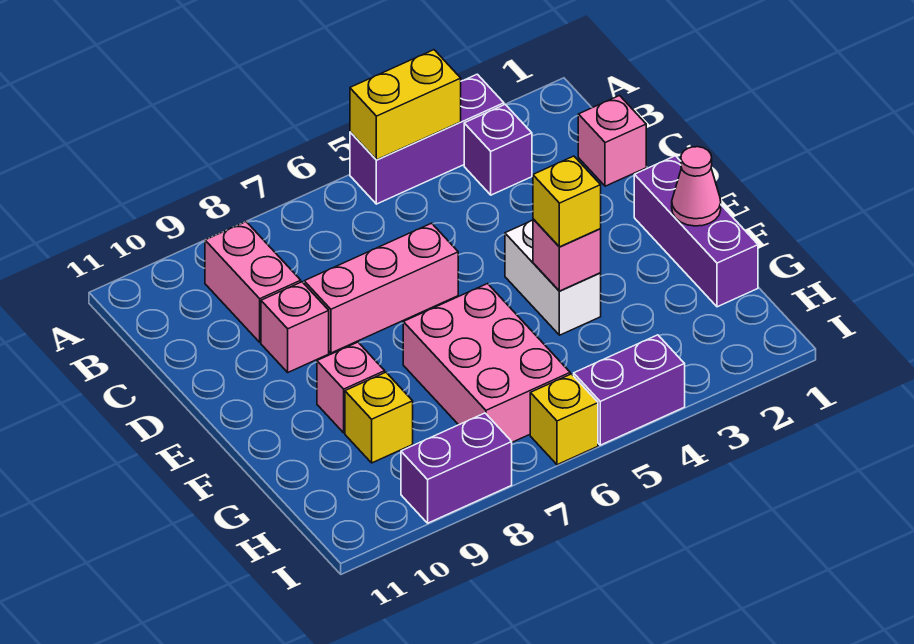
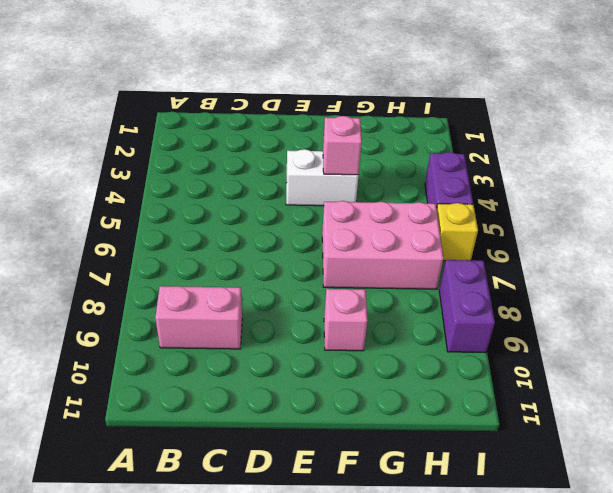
none -> purple 1x3 brick [350,74,504,204]
none -> purple 1x1 brick [464,105,532,195]
none -> pink 1x1 brick [578,96,646,186]

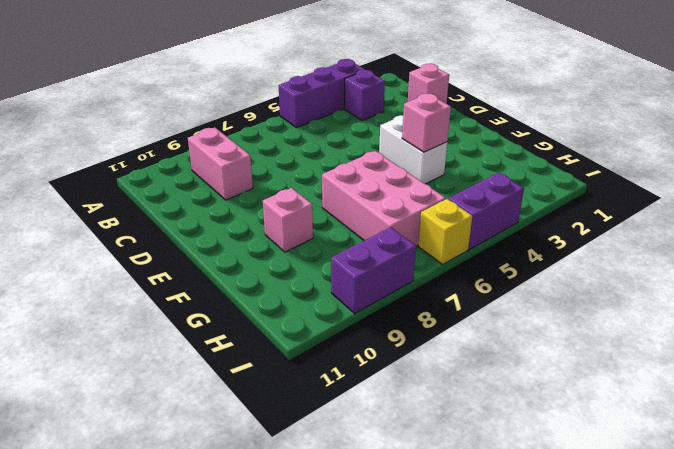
none -> pink 1x3 brick [304,223,458,353]
none -> pink 1x1 brick [261,282,329,372]
none -> purple 1x3 brick [634,156,758,307]

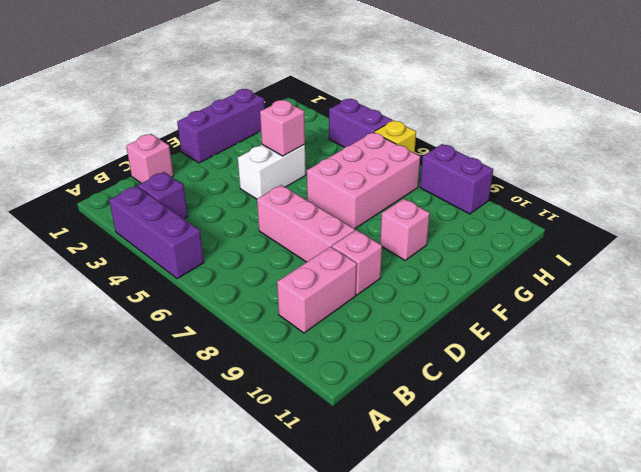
none -> yellow 1x1 brick [345,372,413,463]
none -> yellow 1x2 brick [350,50,461,160]
none -> pink 1x1 cone [672,147,721,226]

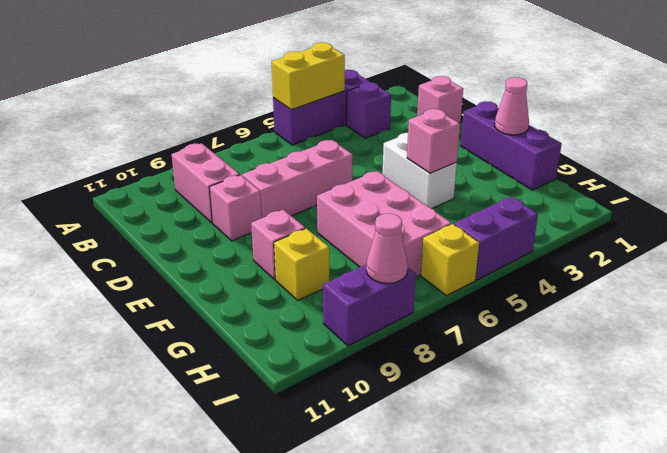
pink 1x1 cone [366,213,408,283] -> none
none -> yellow 1x1 brick [533,156,601,247]

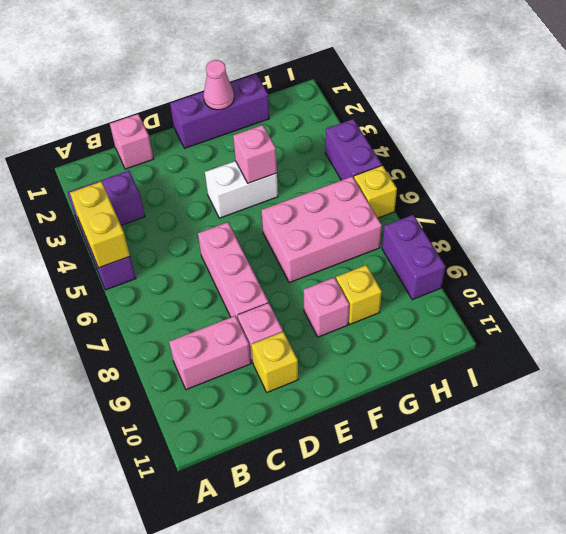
yellow 1x1 brick [251,331,298,392] -> yellow 1x1 brick moved to [533,156,601,247]

